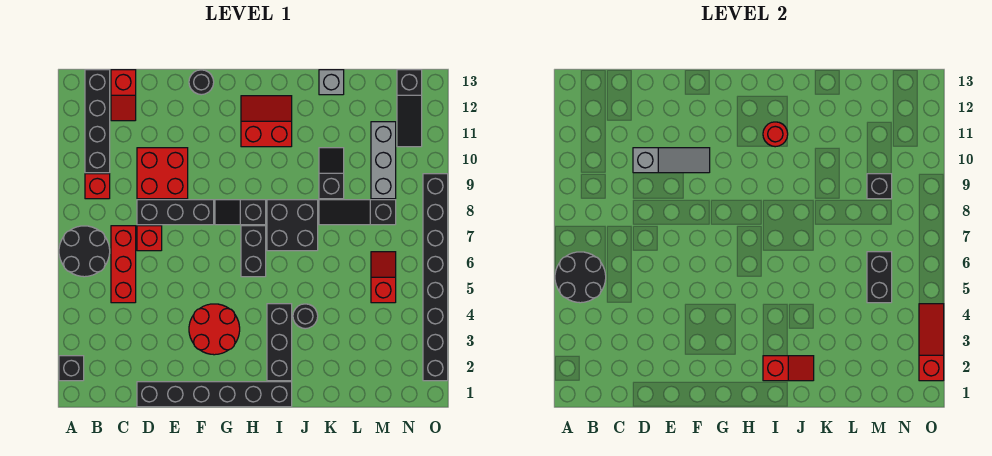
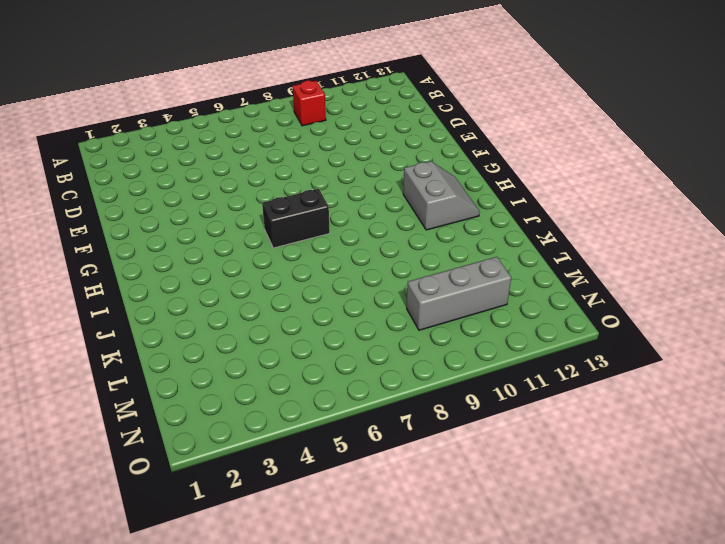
grey 2x2 slope [403,161,480,230] -> red 2x2 slope [241,96,292,147]
none -> black 1x1 brick [59,356,84,381]
none -> black 2x2 round brick [59,226,110,277]
none -> black 1x4 brick [85,70,110,173]
none -> red 1x3 brick [111,226,136,303]

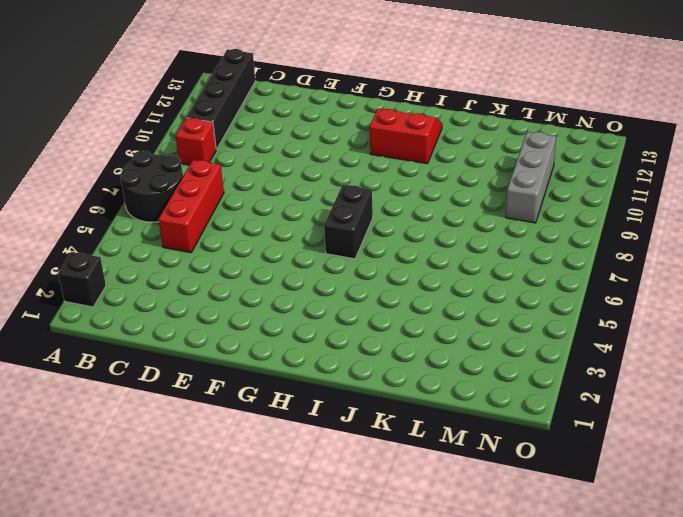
none -> red 1x2 slope [111,70,136,121]
none -> black 1x6 brick [137,382,292,407]
none -> red 1x1 brick [137,226,162,251]
none -> black 1x3 brick [137,200,214,225]

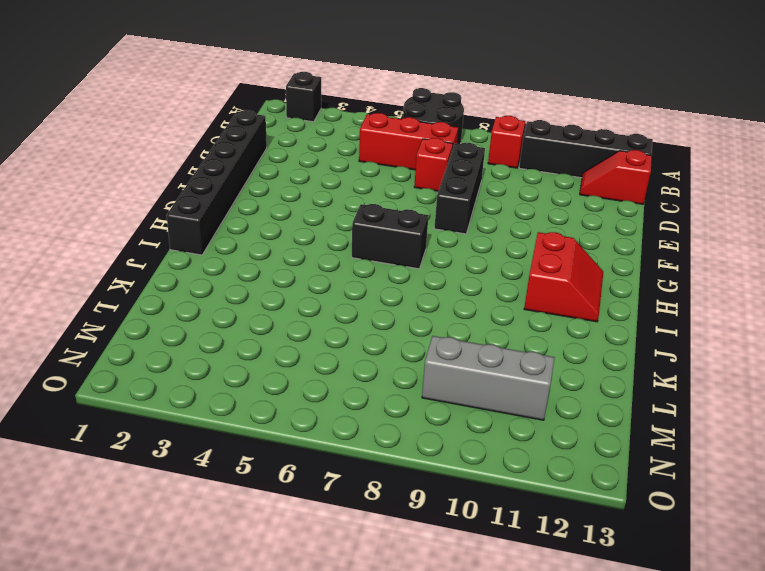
none -> red 2x2 brick [137,148,188,199]
none -> red 2x2 round brick [189,304,240,355]
none -> black 1x1 round brick [189,70,214,95]
none -> black 1x2 slope [215,200,266,225]

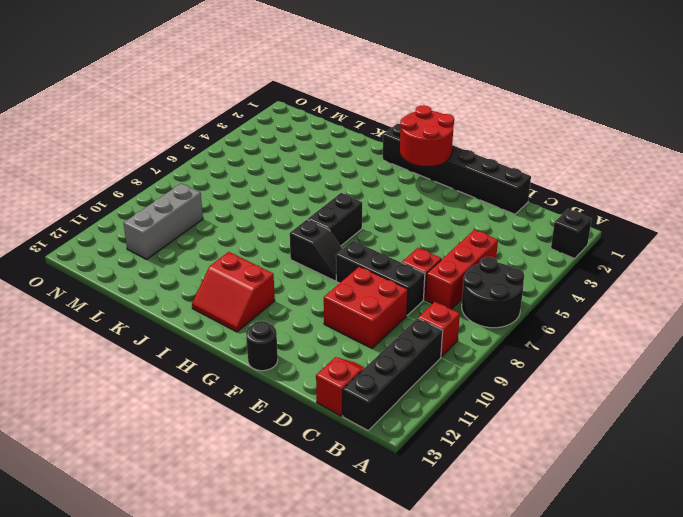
red 2x2 round brick [400,105,454,166] -> red 2x2 round brick moved to [189,304,240,355]
none -> black 1x3 brick [267,304,292,381]
none -> black 2x2 brick [267,200,318,251]
none -> black 1x1 round brick [293,304,318,329]
none -> black 1x3 slope [319,200,396,225]

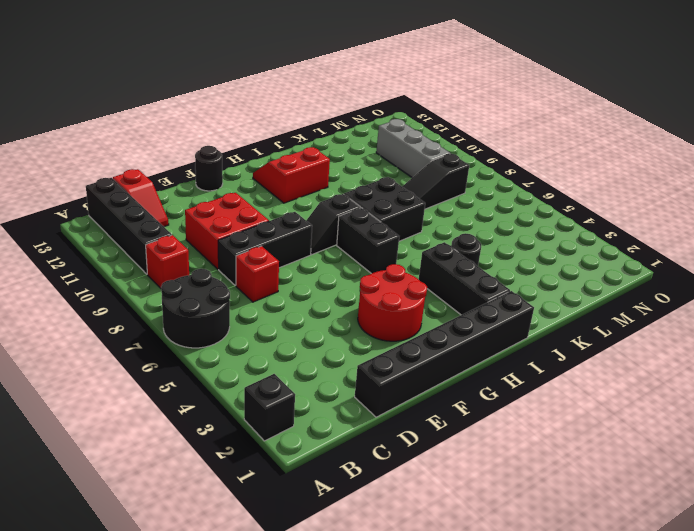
none -> red 1x3 brick [111,226,136,303]
none -> black 1x2 slope [319,148,344,199]
none -> grey 1x1 brick [319,70,344,95]
none -> red 1x2 slope [371,252,396,303]

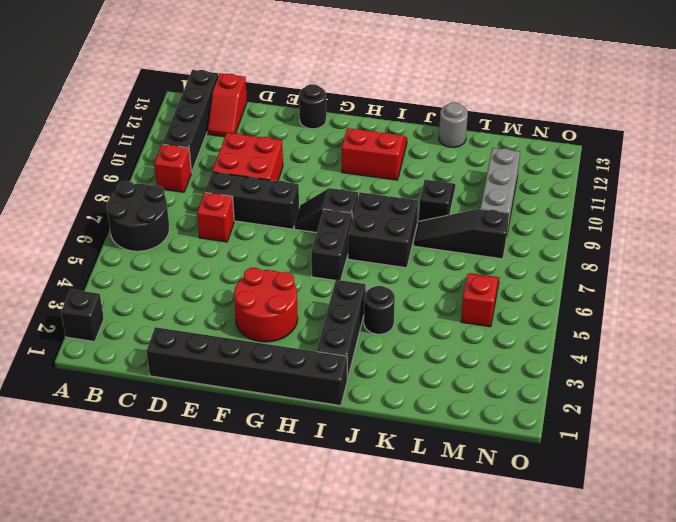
grey 1x1 round brick [439,102,468,147] -> grey 1x1 brick [319,70,344,95]
none -> red 1x3 brick [111,226,136,303]
none -> black 1x3 slope [397,70,422,147]
none -> black 1x8 brick [423,174,448,381]
none -> black 2x2 round brick [555,252,606,303]

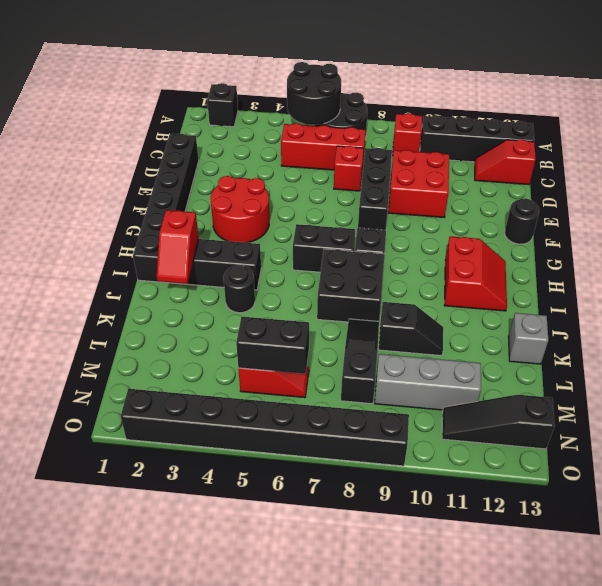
none -> grey 1x3 slope [633,148,710,173]
none -> red 1x1 round brick [763,122,788,147]
none -> black 1x1 brick [867,174,892,199]
none -> red 1x3 slope [919,304,944,381]

